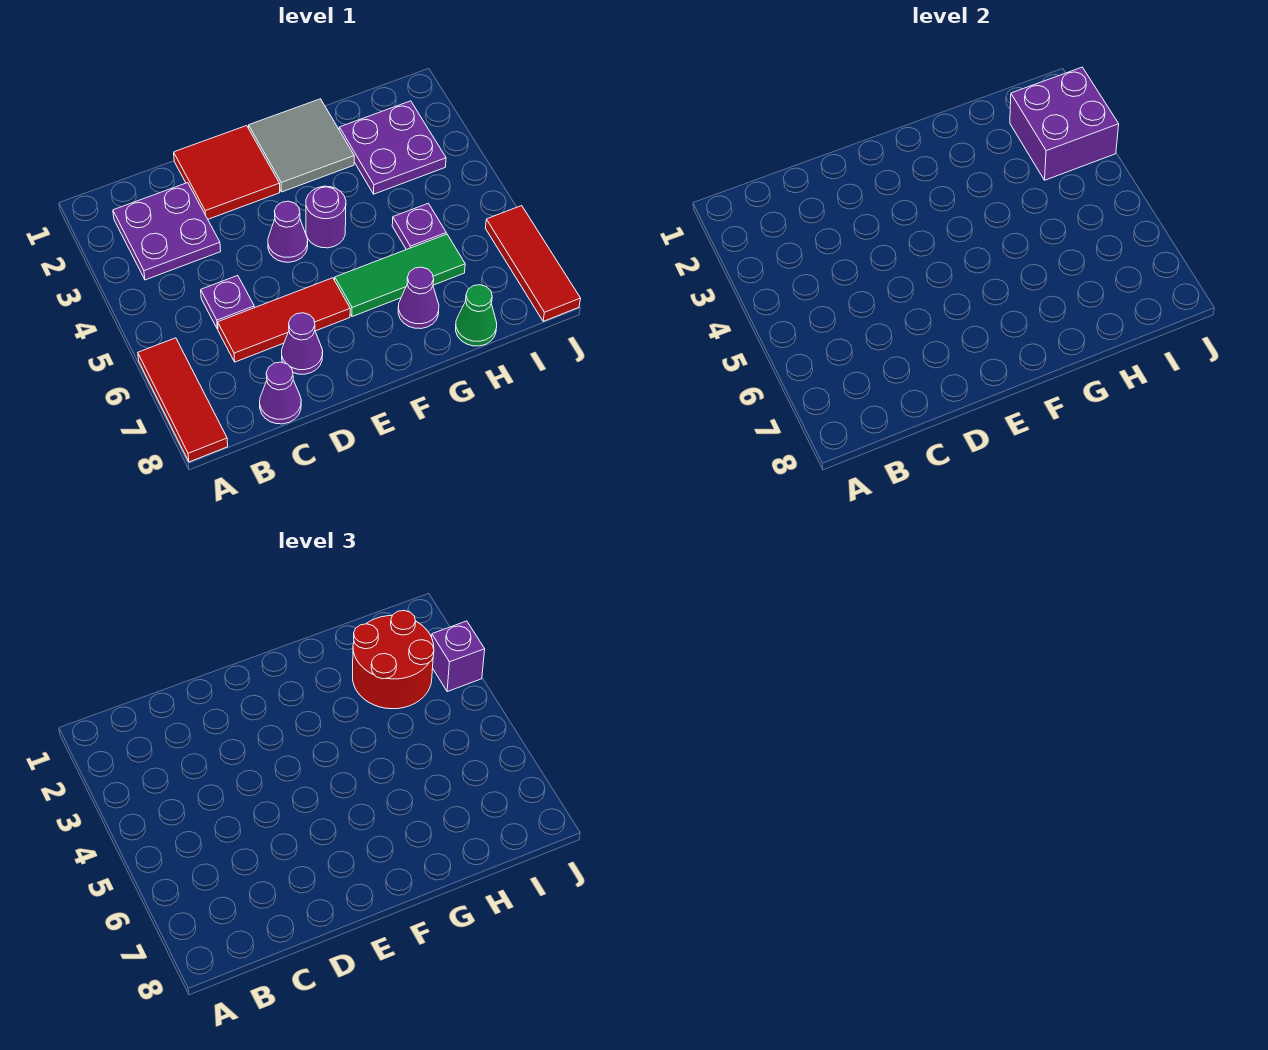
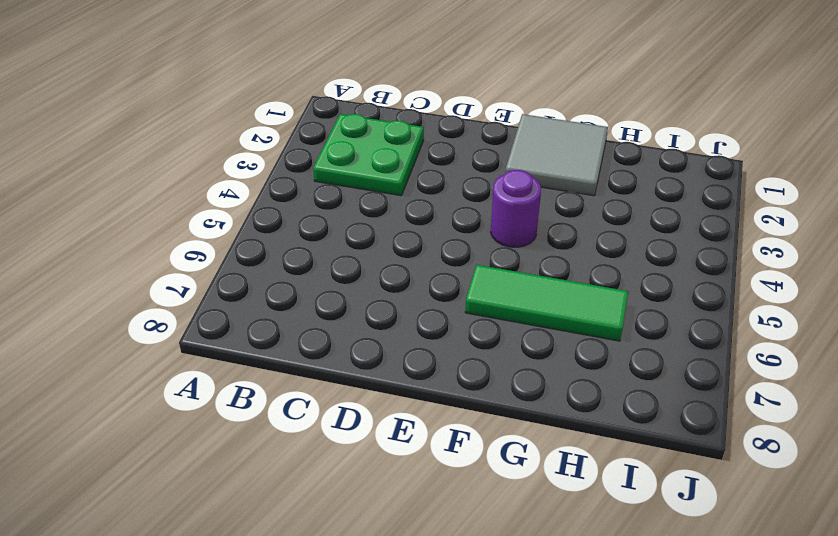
green 2x2 plate [313,114,424,196] -> purple 2x2 plate [113,183,221,280]
none -> red 1x3 tile [138,338,228,462]
none -> purple 1x1 plate [201,275,254,329]
none -> red 1x3 tile [218,278,350,362]

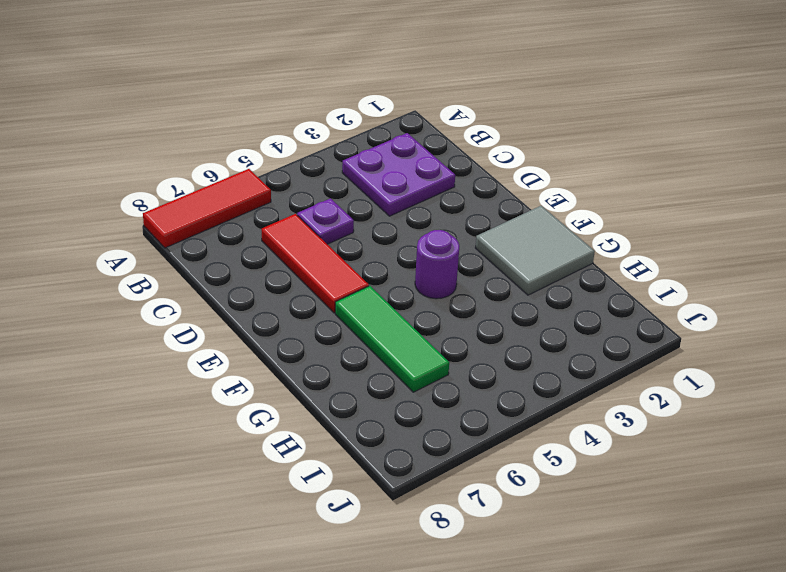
none -> purple 1x1 cone [260,362,301,424]
none -> red 2x2 tile [174,126,280,219]
none -> purple 1x1 cone [282,313,323,374]

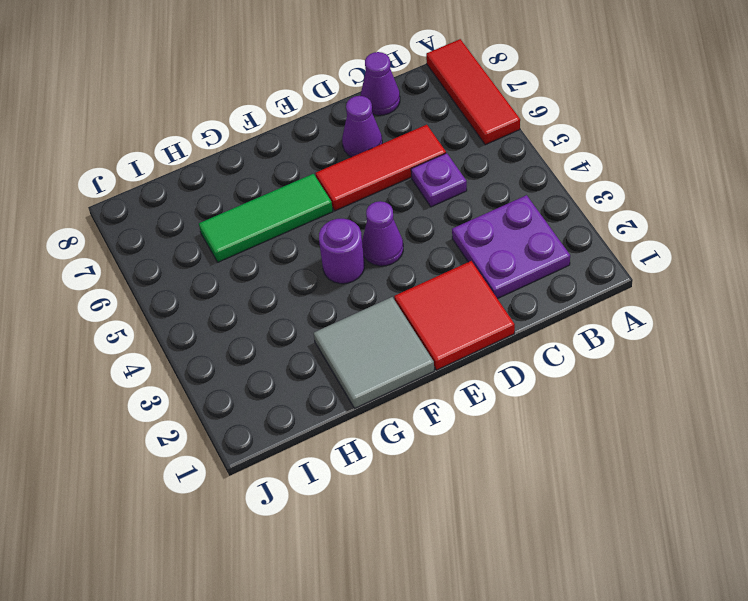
none -> purple 1x1 cone [398,267,439,329]
none -> purple 2x2 plate [339,101,446,194]
none -> purple 1x1 plate [392,203,446,250]

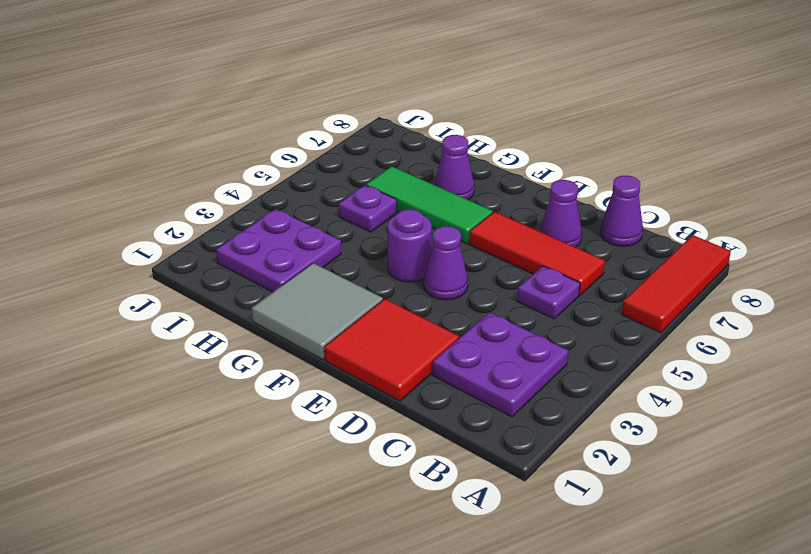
none -> green 1x1 cone [456,285,497,346]
none -> red 1x3 tile [485,206,581,321]
none -> purple 2x2 brick [1010,67,1119,180]

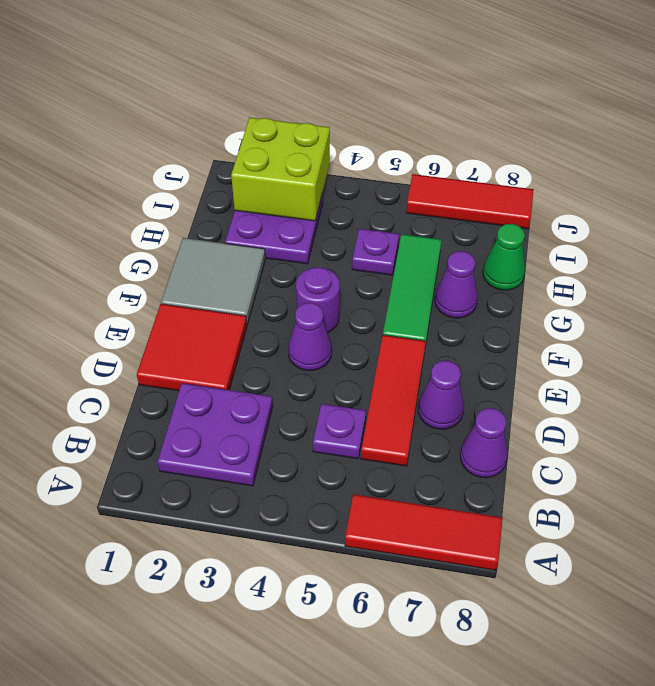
lime 2x2 brick [231,118,330,221] -> purple 2x2 brick [1010,67,1119,180]
none -> red 2x2 round brick [353,611,434,709]
none -> purple 1x1 brick [432,621,485,692]

